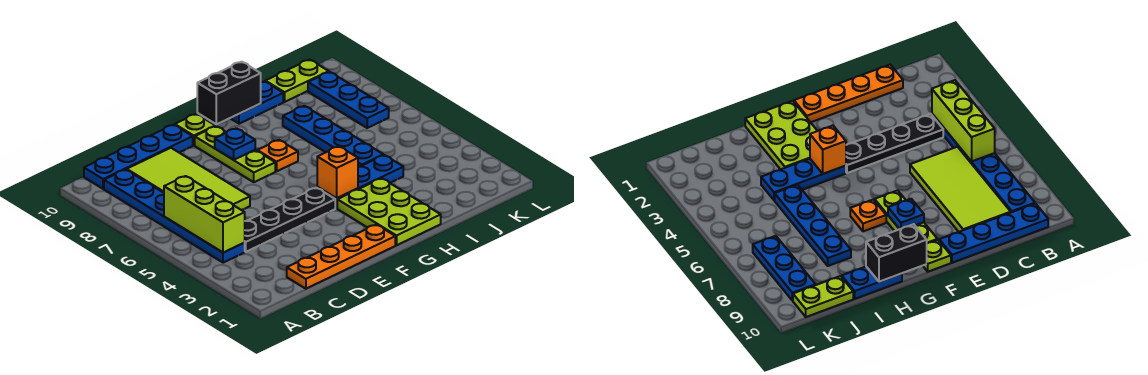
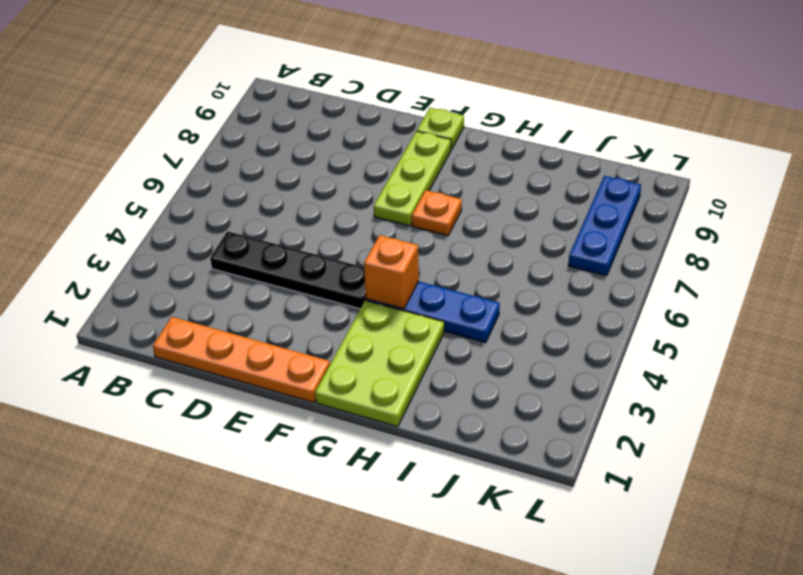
none -> blue 1x6 plate [104,170,245,263]
none -> blue 1x4 plate [84,125,193,189]
none -> lime 2x4 tile [127,148,250,210]

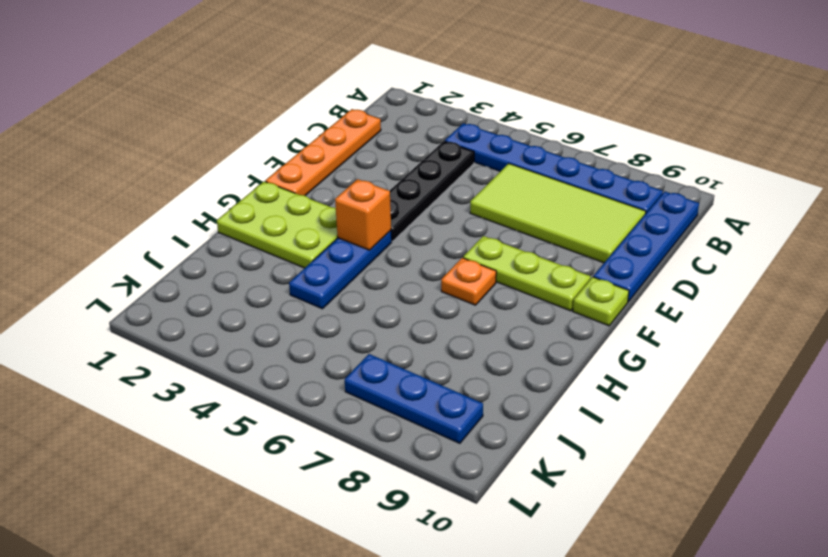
none -> blue 1x2 plate [230,81,283,124]
none -> blue 1x4 plate [283,106,383,167]
none -> lime 1x2 plate [265,60,329,102]

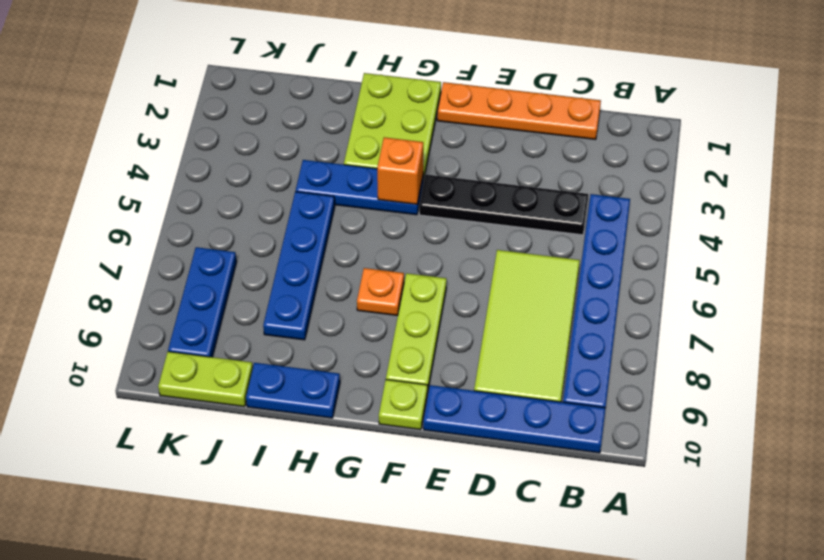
none -> lime 1x3 brick [164,176,245,253]
none -> blue 1x1 plate [215,128,255,160]
none -> black 1x2 brick [197,62,261,124]

